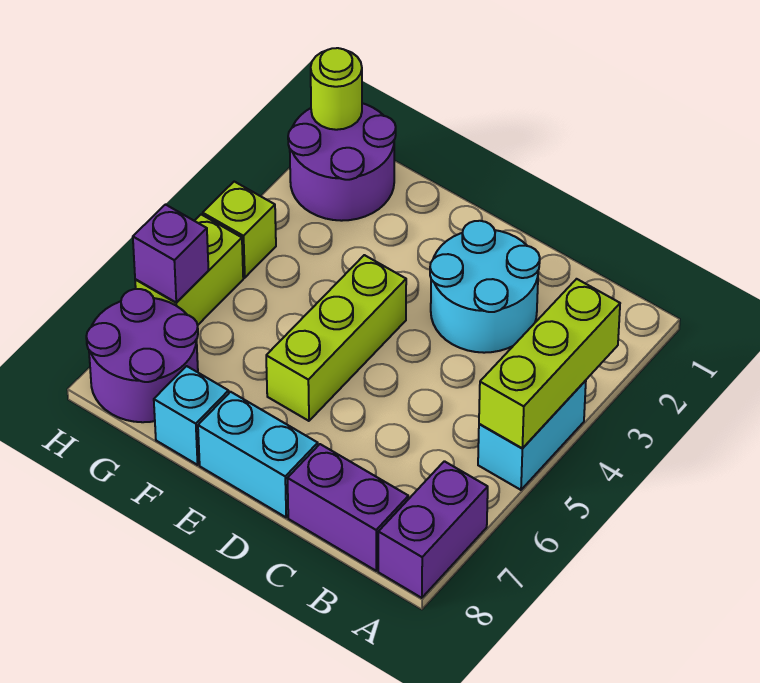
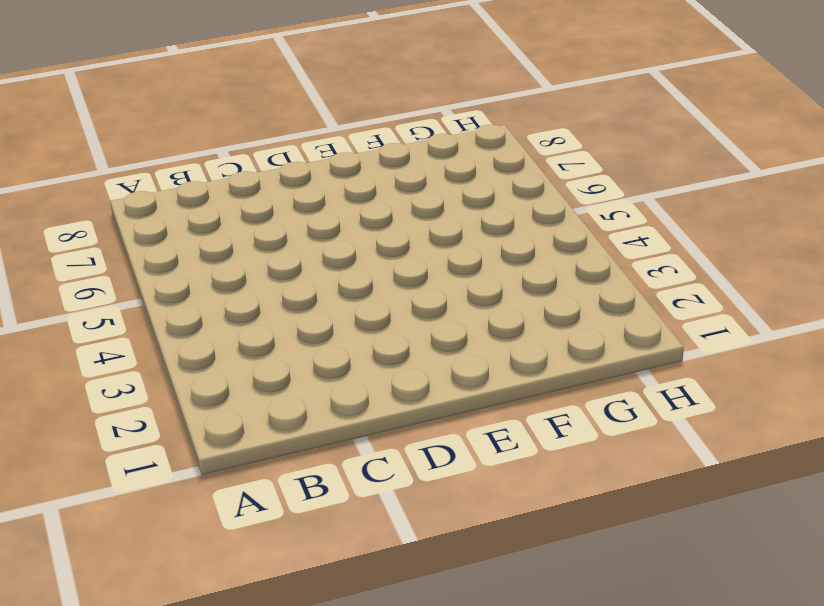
none -> cyan 1x2 brick [478,380,586,490]
none -> purple 1x2 brick [378,461,488,598]
none -> purple 1x2 brick [287,444,408,571]

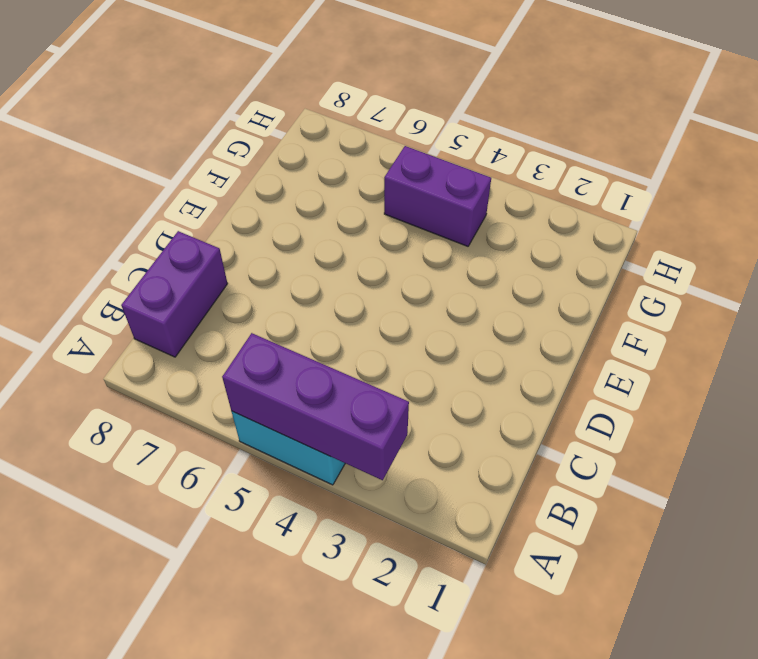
purple 1x3 brick [222,333,409,480] -> lime 1x3 brick [479,279,620,448]
purple 1x2 brick [384,146,491,246] -> purple 1x2 brick moved to [378,461,488,598]
none -> cyan 2x2 round brick [430,221,540,353]
none -> cyan 1x2 brick [198,392,318,517]
none -> lime 1x3 brick [266,255,406,421]

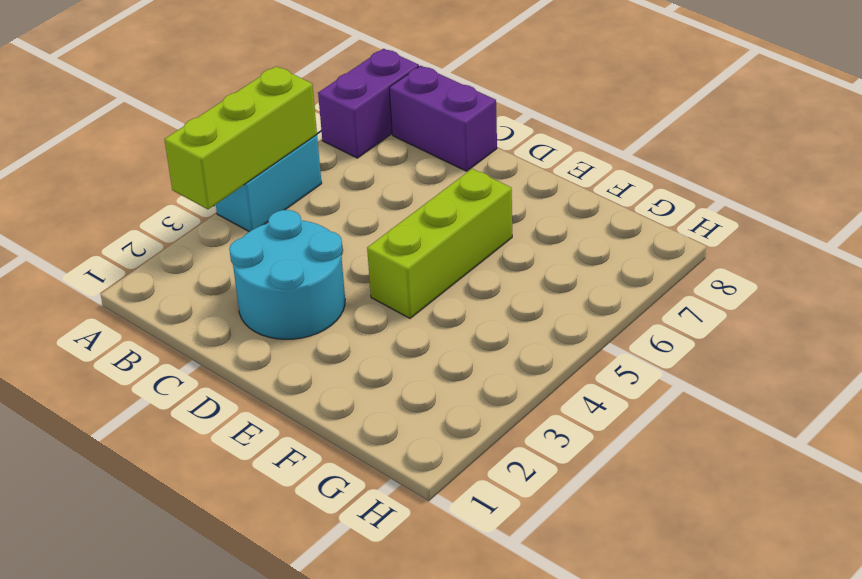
none -> cyan 1x2 brick [198,392,318,517]
none -> cyan 1x1 brick [154,366,229,465]
none -> purple 2x2 round brick [288,103,396,221]

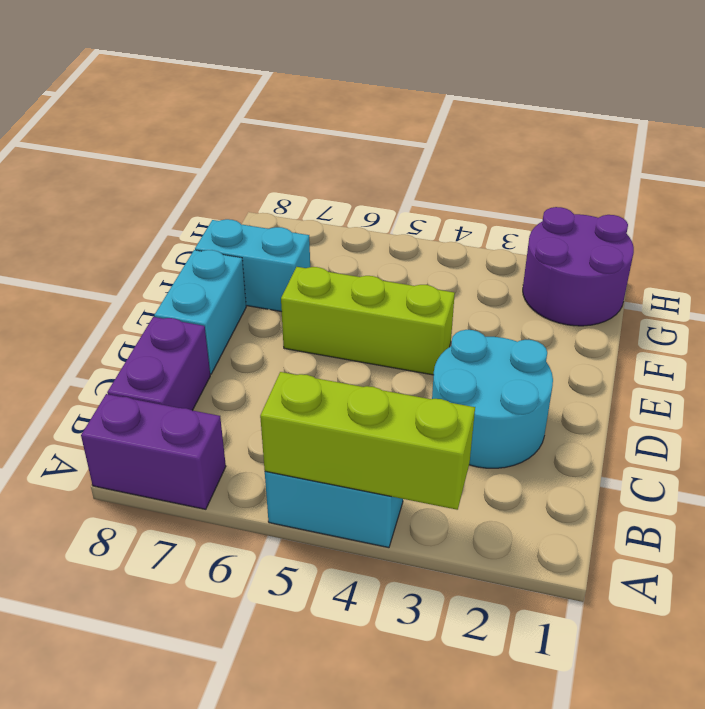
cyan 1x2 brick [195,219,310,312] -> cyan 1x1 brick [154,366,229,465]
none -> purple 2x2 round brick [86,289,198,422]
none -> lime 1x1 brick [203,182,276,278]
none -> lime 1x2 brick [135,215,243,325]

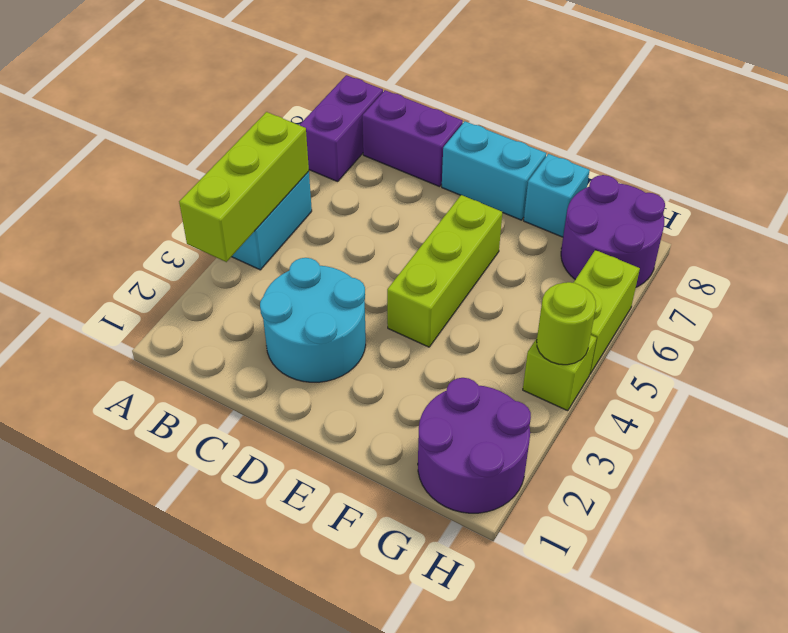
lime 1x1 round brick [537,282,596,365] -> lime 1x1 round brick moved to [311,48,362,130]
none -> purple 1x1 brick [133,205,209,303]

